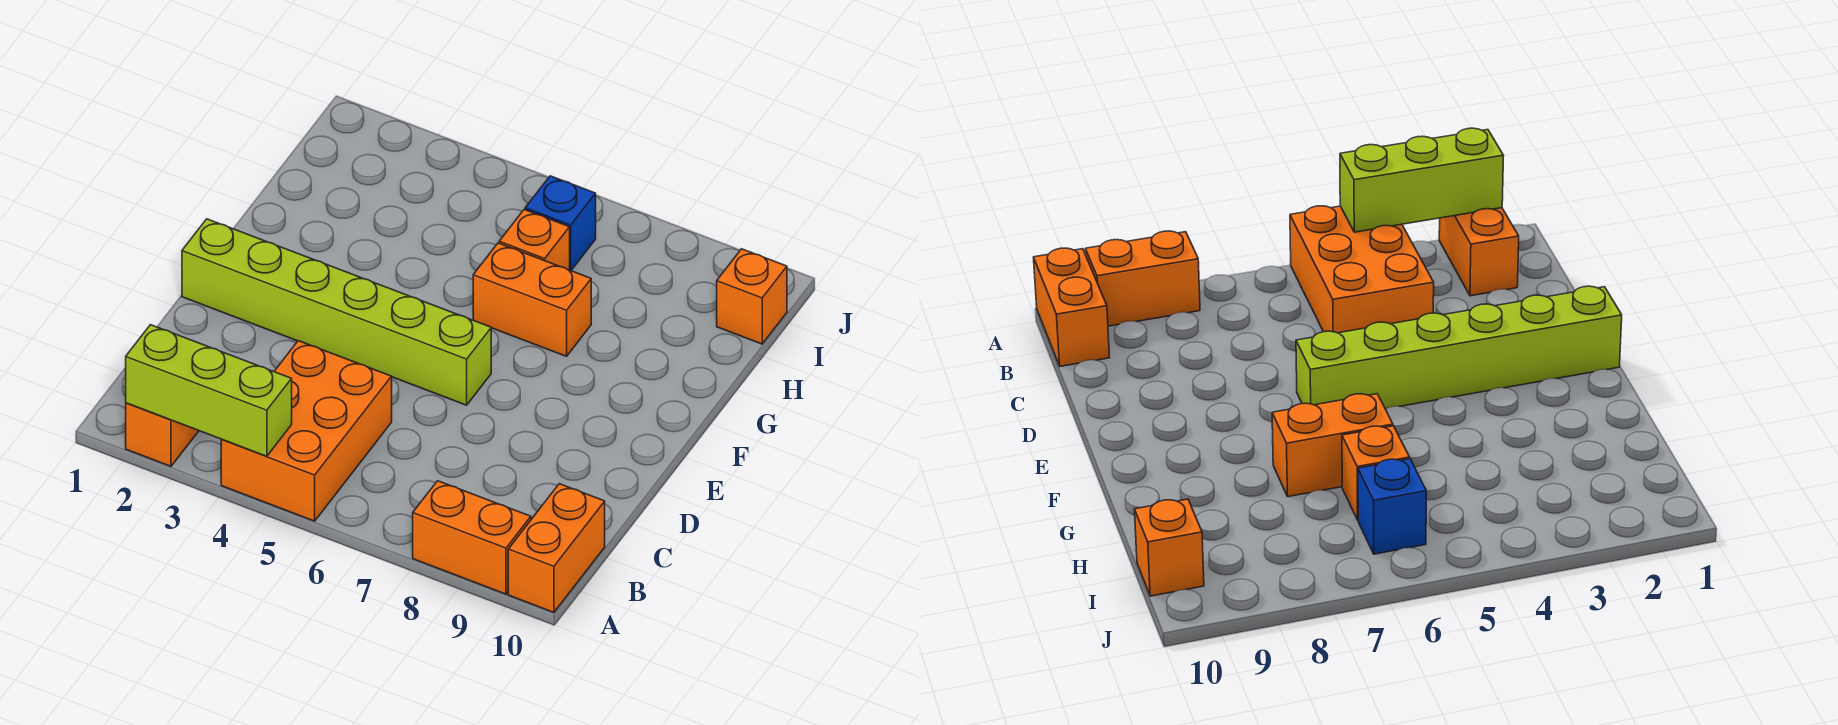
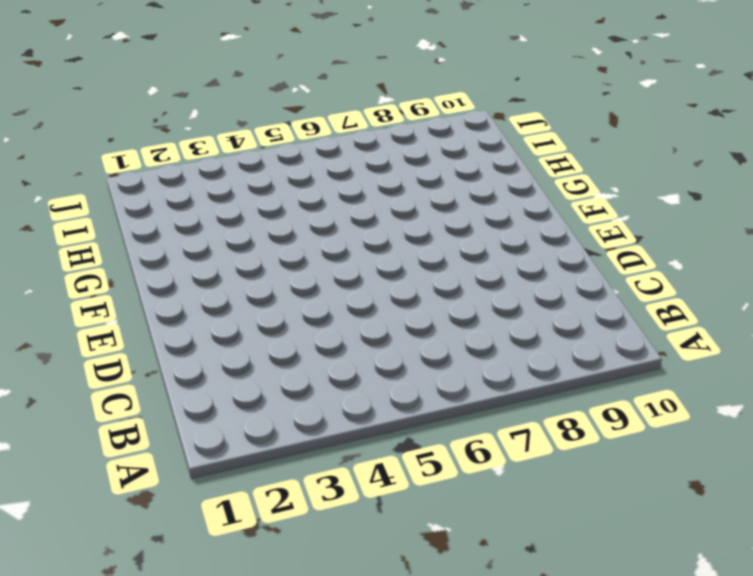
none -> orange 1x2 brick [126,403,199,466]
none -> orange 2x3 brick [221,341,392,521]

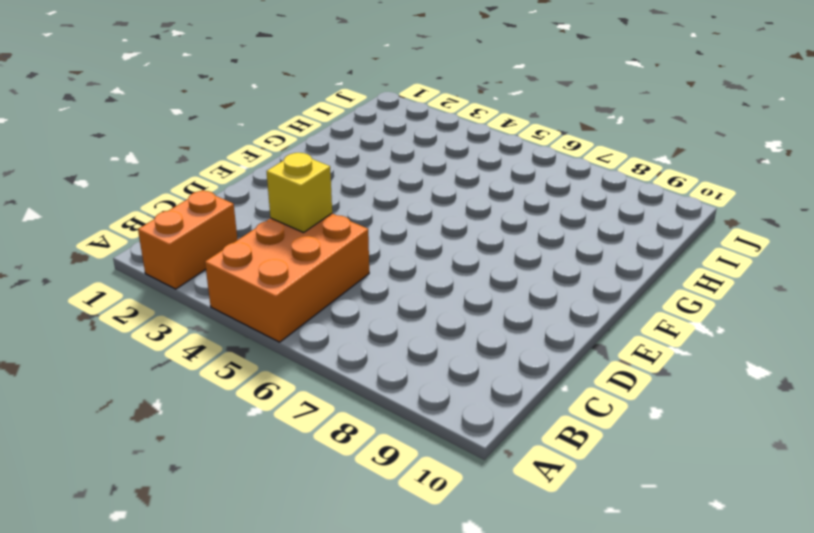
yellow 1x1 brick [267,153,332,233] -> none
none -> orange 1x2 brick [413,481,531,594]
none -> orange 1x2 brick [508,484,605,612]

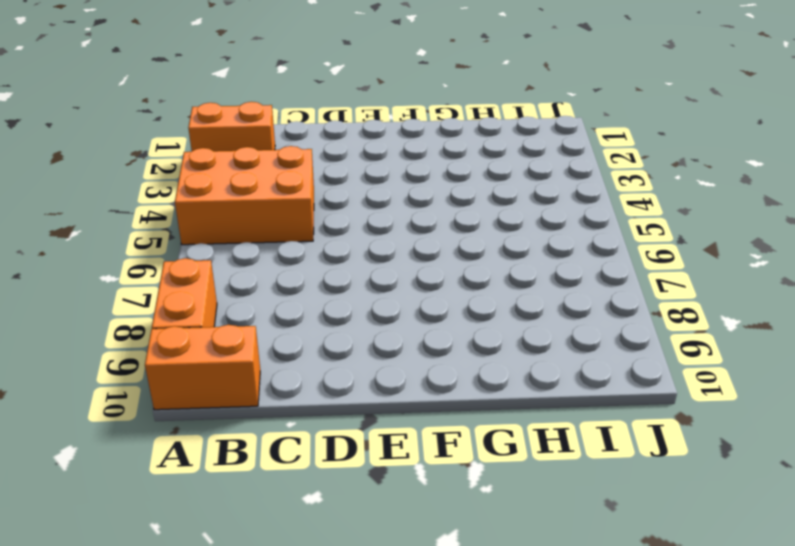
none -> lime 1x6 brick [182,219,491,405]
none -> orange 1x2 brick [473,243,591,356]

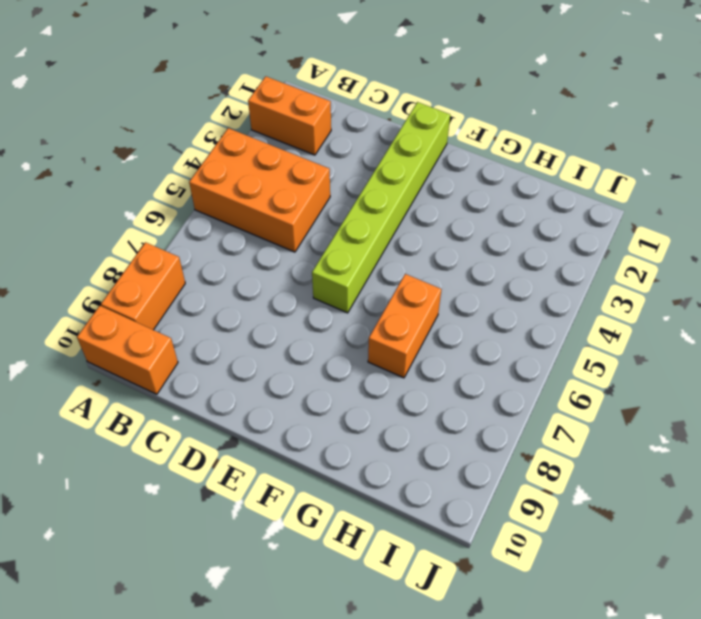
none -> orange 1x1 brick [499,210,570,270]
none -> blue 1x1 brick [525,176,596,270]

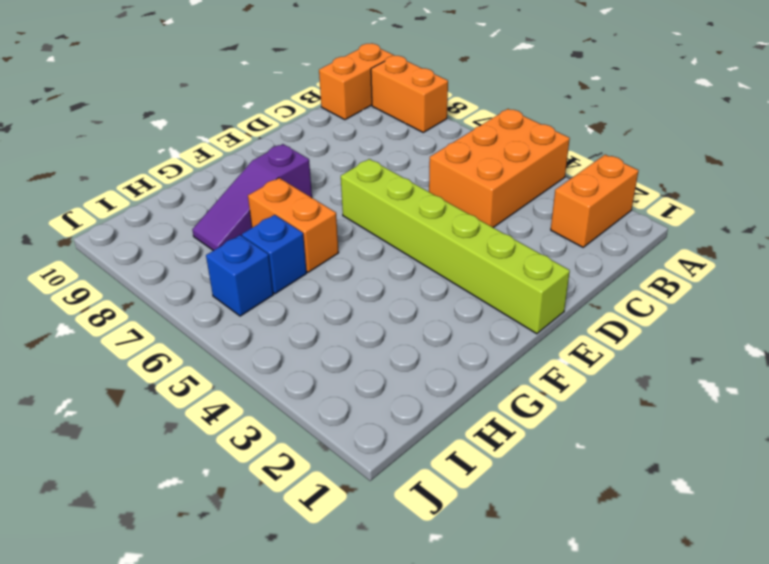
purple 1x3 slope [192,144,312,251] -> none
blue 1x1 brick [242,215,307,294] -> orange 1x1 brick [499,210,570,270]
none -> orange 1x1 brick [717,249,787,344]
none -> lime 1x3 brick [126,325,292,456]

